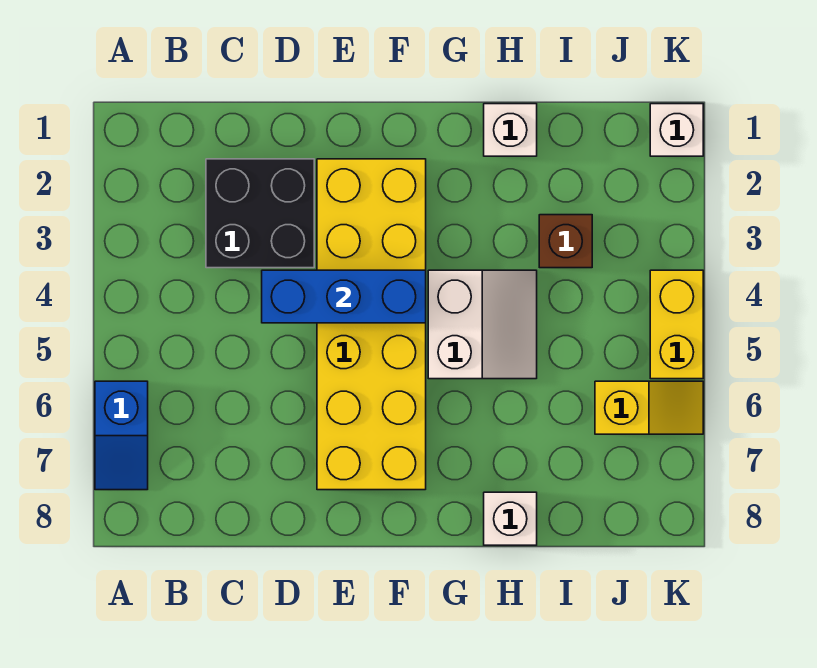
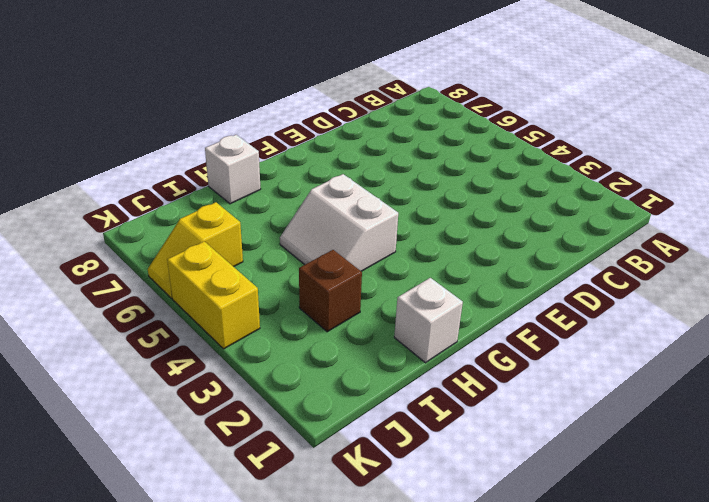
none -> blue 1x2 slope [95,381,148,490]
none -> black 2x2 brick [206,159,314,268]

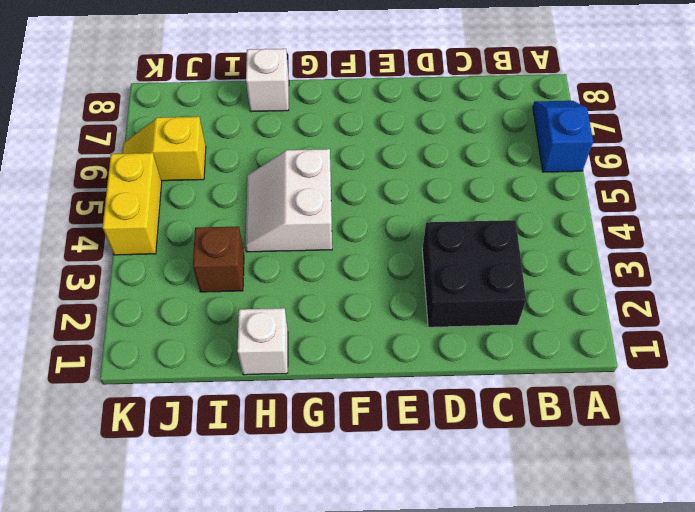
none -> yellow 2x6 brick [317,159,426,490]
none -> white 1x1 brick [650,104,703,156]

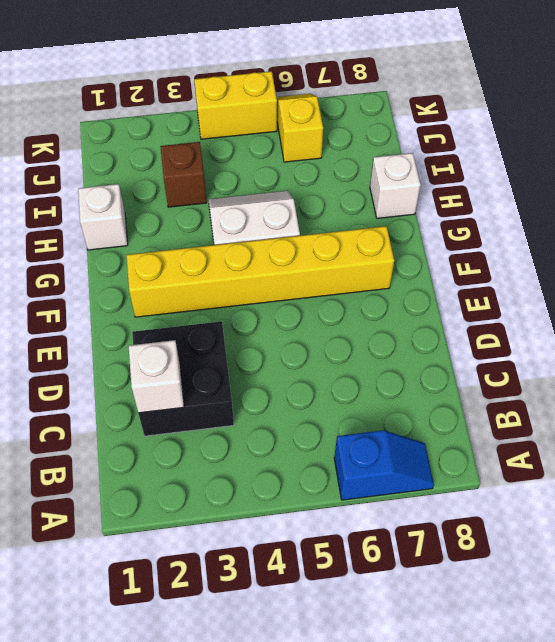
white 1x1 brick [129,340,184,413] -> white 1x1 brick moved to [650,104,703,156]
yellow 1x6 brick [126,226,394,317] -> yellow 2x6 brick [317,159,426,490]
none -> blue 1x3 brick [262,270,426,323]

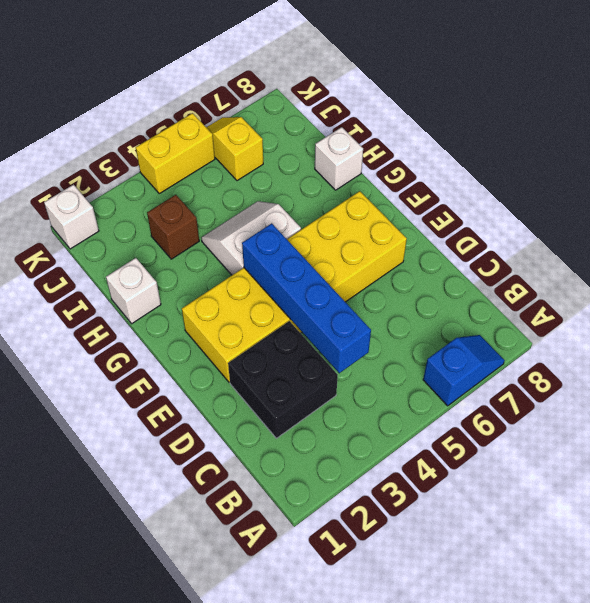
blue 1x4 brick [242,223,371,373] -> blue 1x3 brick [262,270,426,323]

